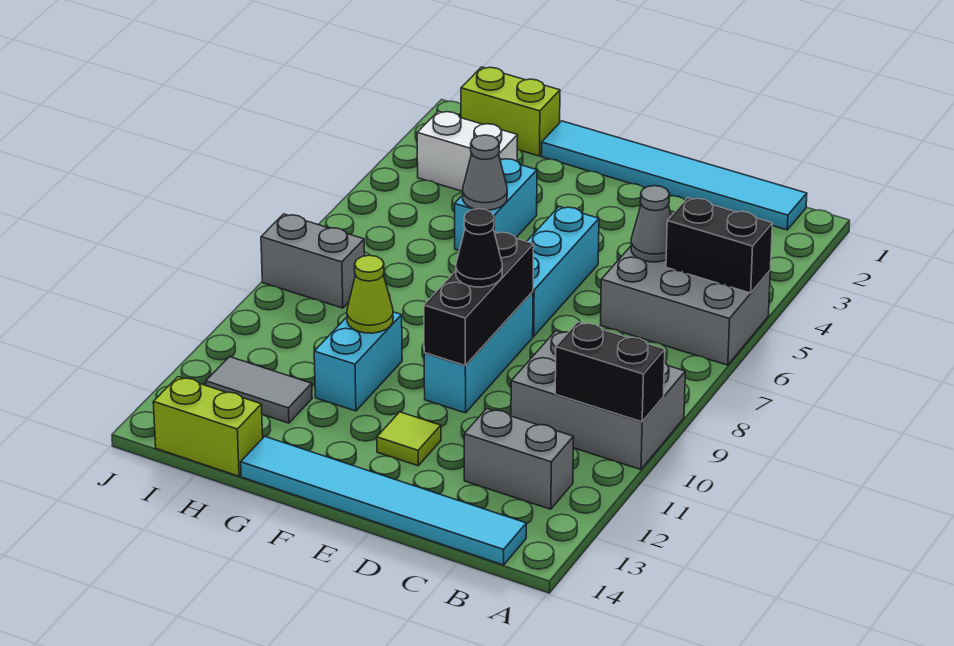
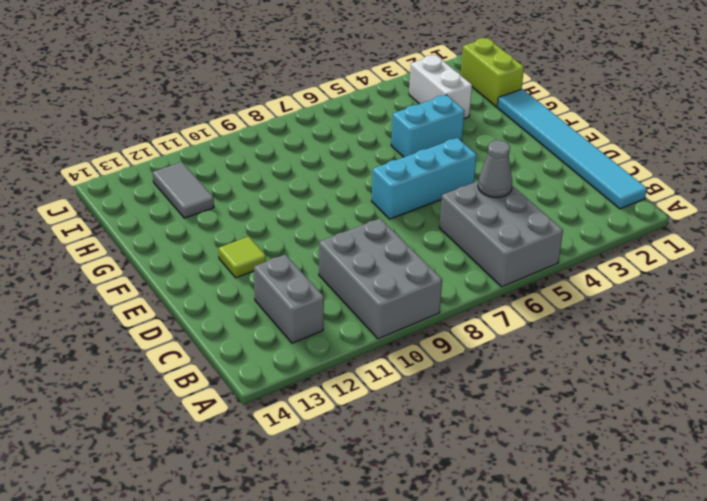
none -> cyan 1x6 tile [241,436,526,565]
none -> cyan 1x3 brick [424,292,533,413]
none -> cyan 1x2 brick [314,312,402,411]

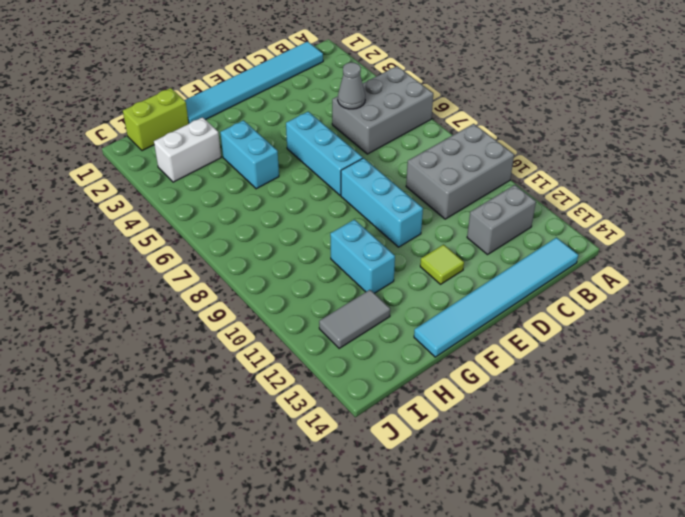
none -> lime 1x2 brick [153,377,263,476]
none -> grey 1x2 brick [261,214,365,308]
none -> black 1x2 brick [666,198,772,293]

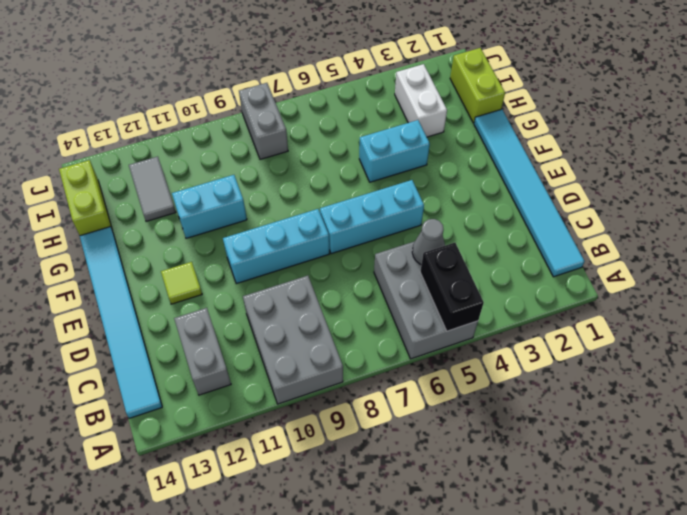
none -> black 1x2 brick [555,322,665,422]
none -> black 1x3 brick [424,232,534,366]
none -> grey 1x1 cone [463,135,507,210]

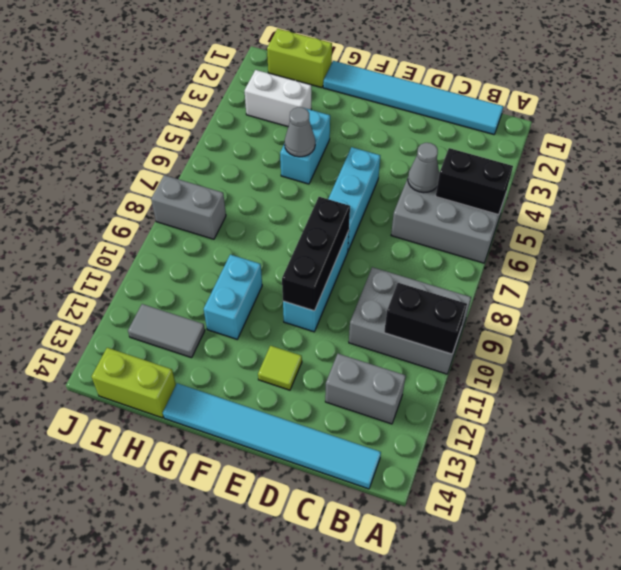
none -> lime 1x1 cone [347,255,393,333]
none -> black 1x1 cone [456,209,502,287]

